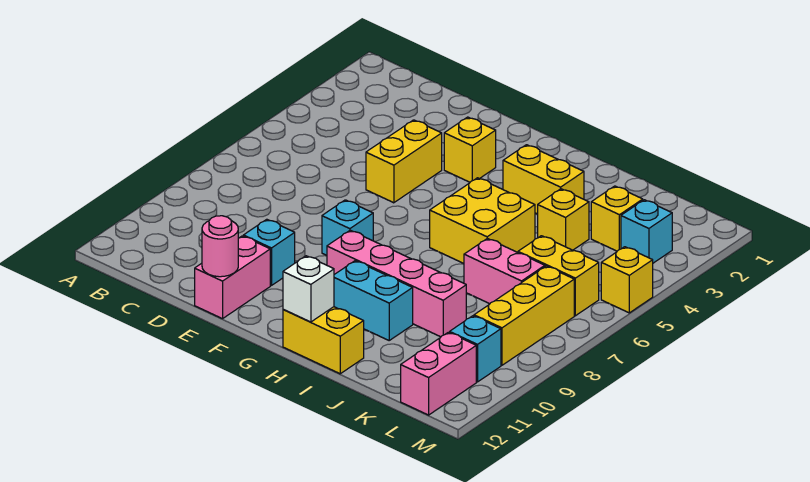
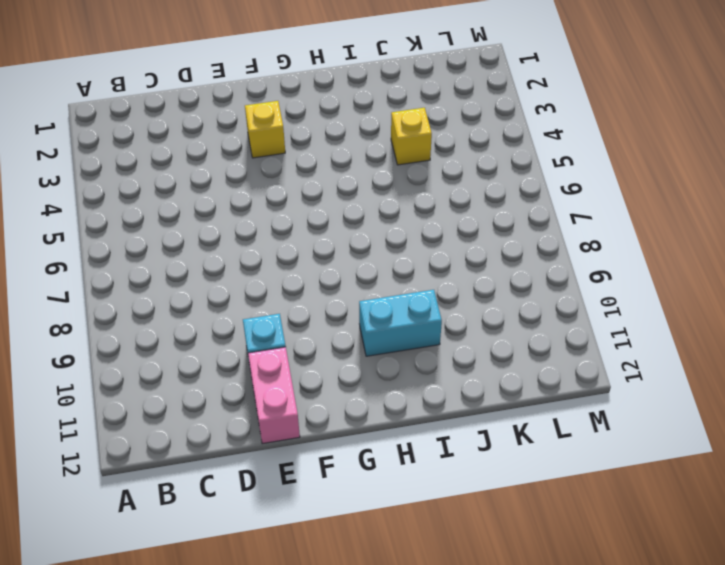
none -> yellow 1x2 brick [366,120,442,203]
none -> cyan 1x1 brick [322,200,373,255]
none -> pink 1x4 brick [327,230,466,337]

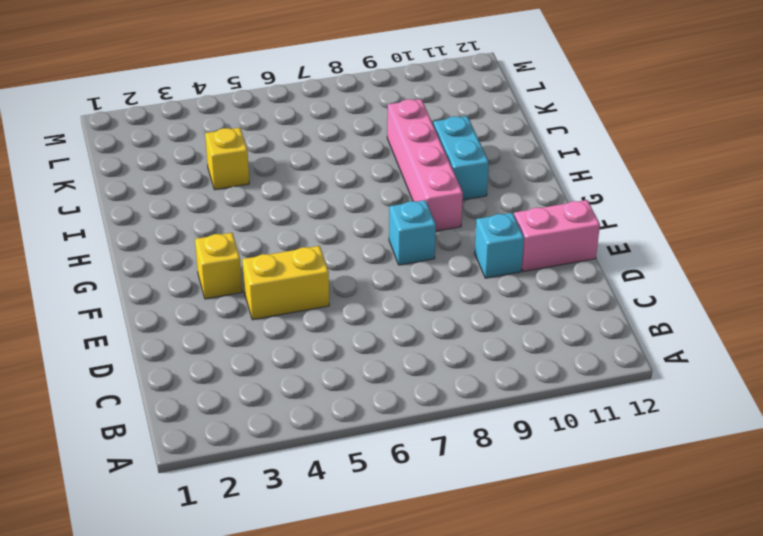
none -> yellow 1x2 brick [503,145,584,214]
none -> yellow 2x2 brick [430,178,535,263]
none -> yellow 1x2 brick [283,307,364,374]

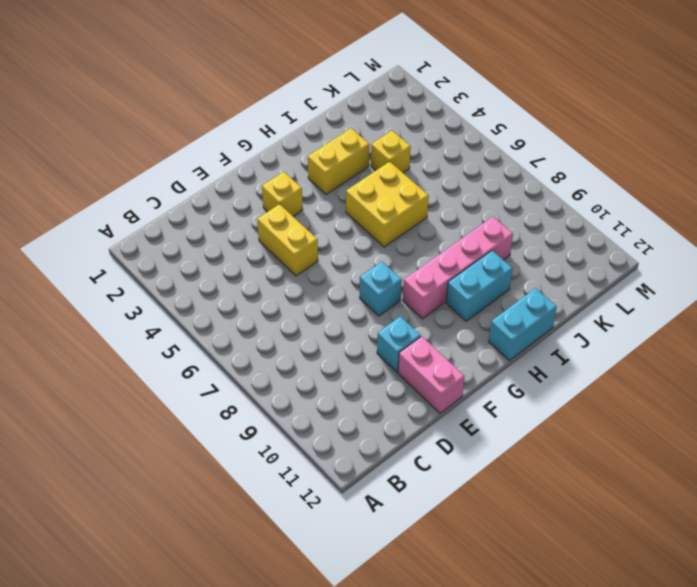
cyan 1x2 brick [489,288,557,361] -> yellow 1x2 brick [283,307,364,374]
none -> pink 1x2 brick [464,238,545,304]
none -> yellow 1x1 brick [591,186,643,251]
none -> yellow 1x2 brick [518,236,599,316]

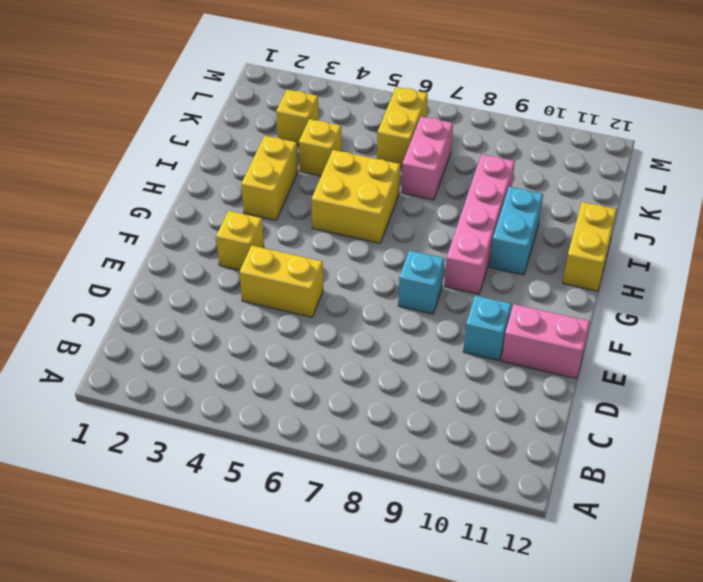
none -> cyan 1x1 brick [621,200,672,263]
none -> yellow 1x3 brick [474,266,574,365]
none -> cyan 1x1 brick [450,316,501,382]

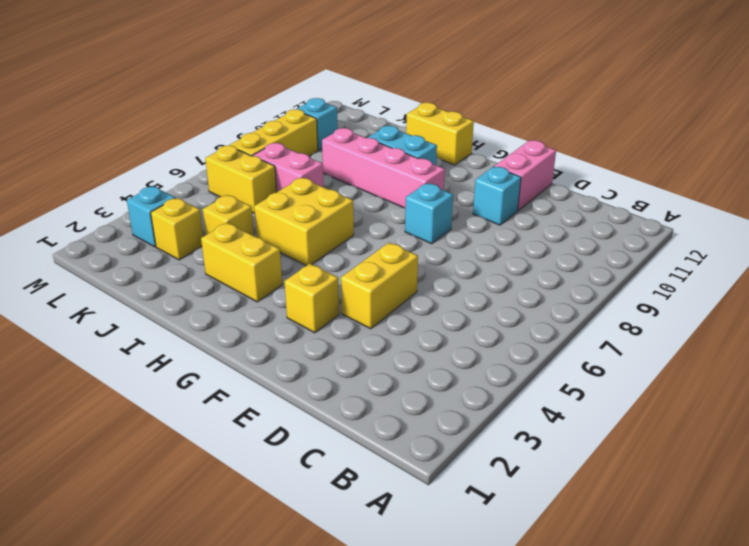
none -> pink 1x2 brick [401,332,476,415]
none -> yellow 1x1 brick [601,247,653,313]
none -> pink 1x1 round brick [202,216,238,277]

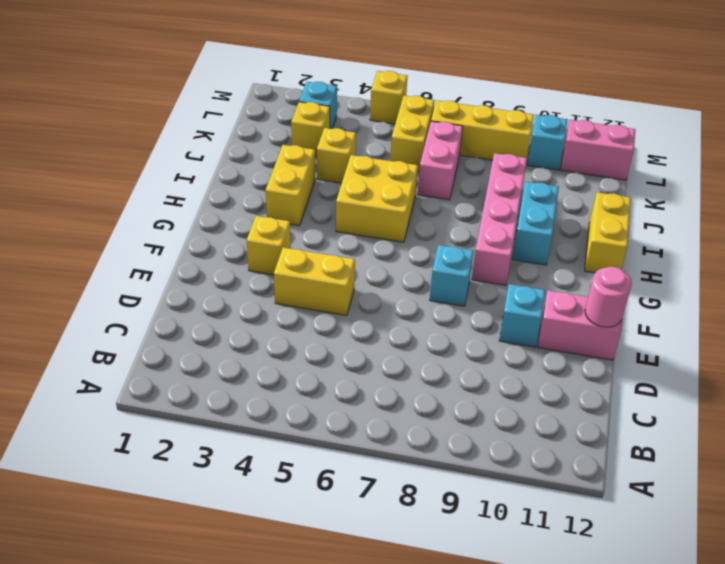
none -> white 1x1 brick [283,256,334,322]

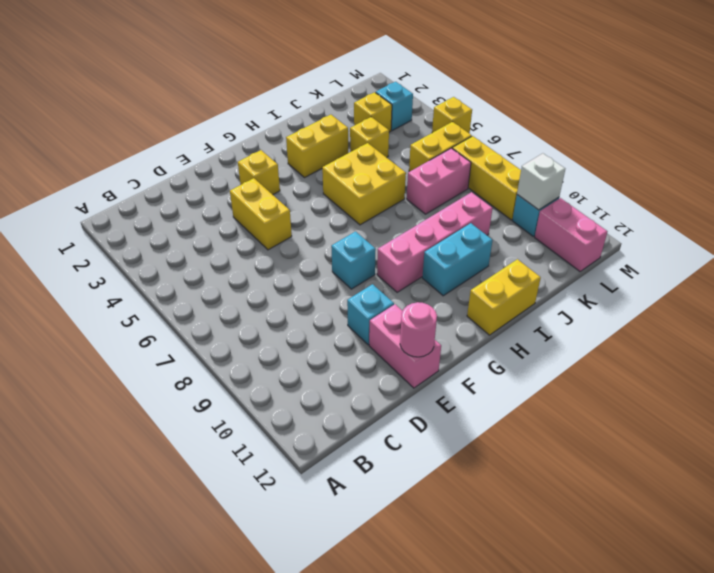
white 1x1 brick [517,153,565,210] -> white 1x1 brick moved to [283,256,334,322]

